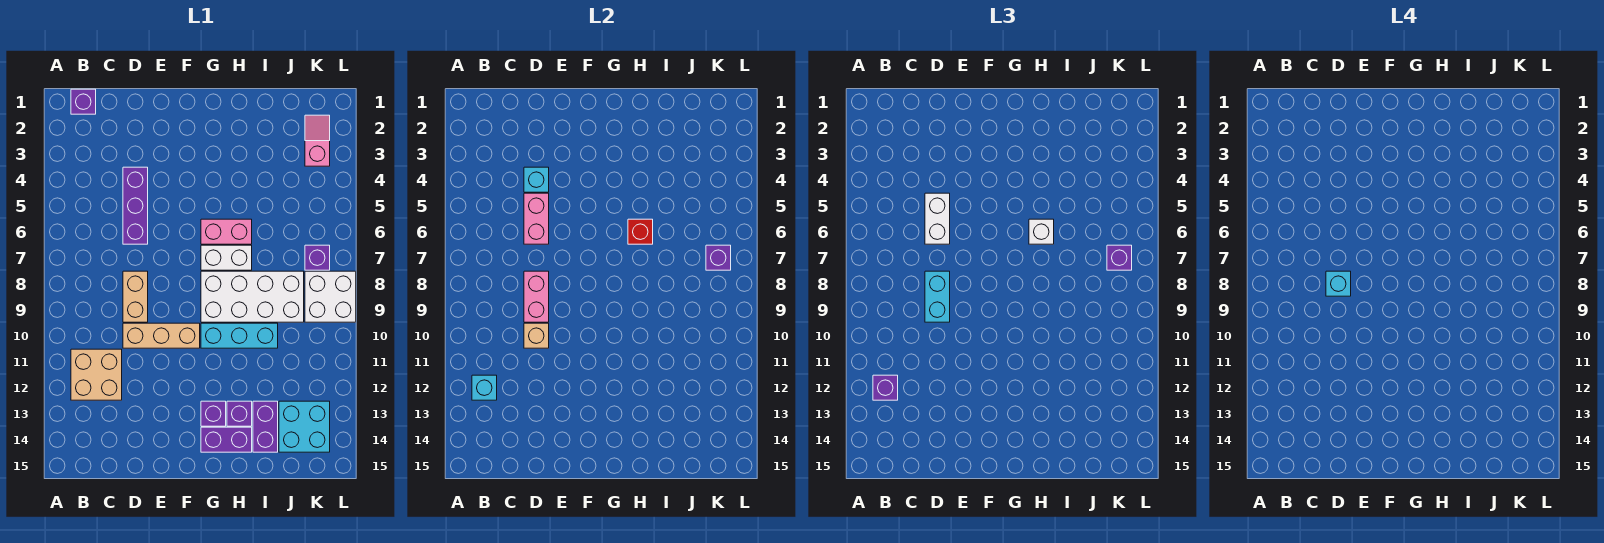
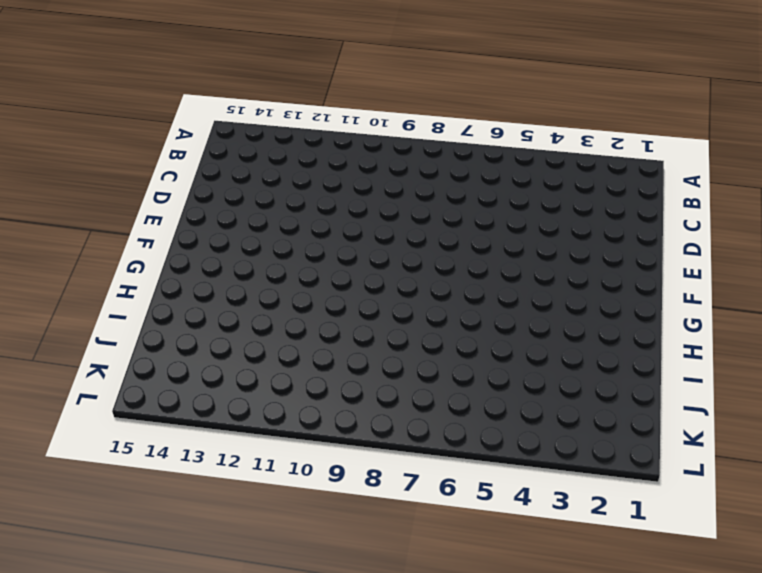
none -> purple 1x1 brick [71,89,96,114]
none -> tan 2x2 brick [71,349,122,400]
none -> purple 1x3 brick [123,167,148,244]
none -> tan 1x2 brick [123,271,148,322]

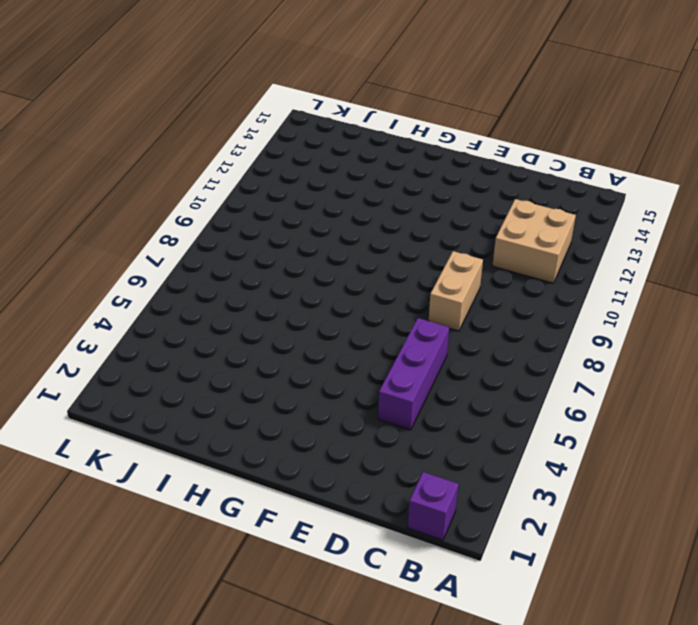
none -> tan 1x3 brick [123,323,200,348]
none -> pink 1x2 brick [201,219,252,244]
none -> white 1x2 brick [201,245,252,270]
none -> white 2x4 brick [201,271,304,322]

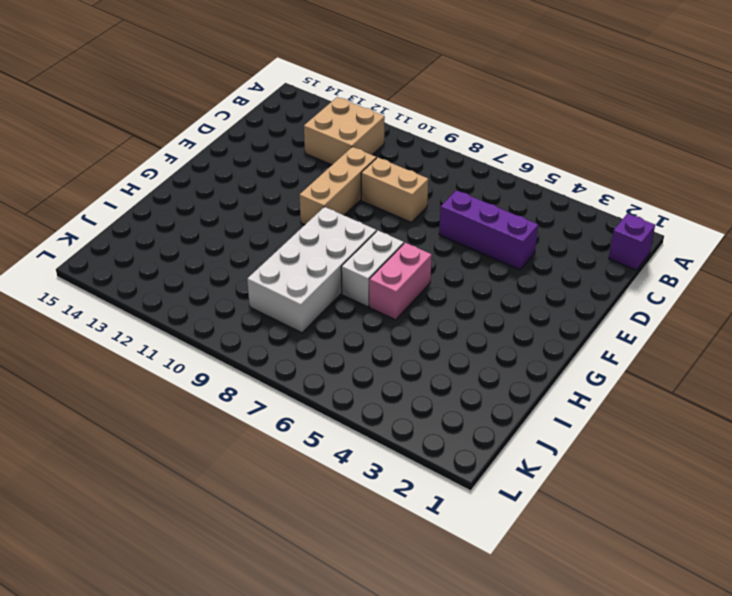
none -> cyan 1x3 brick [201,323,278,348]
none -> purple 1x1 brick [201,401,226,426]
none -> purple 1x2 brick [201,427,252,452]
none -> purple 1x1 brick [227,401,252,426]

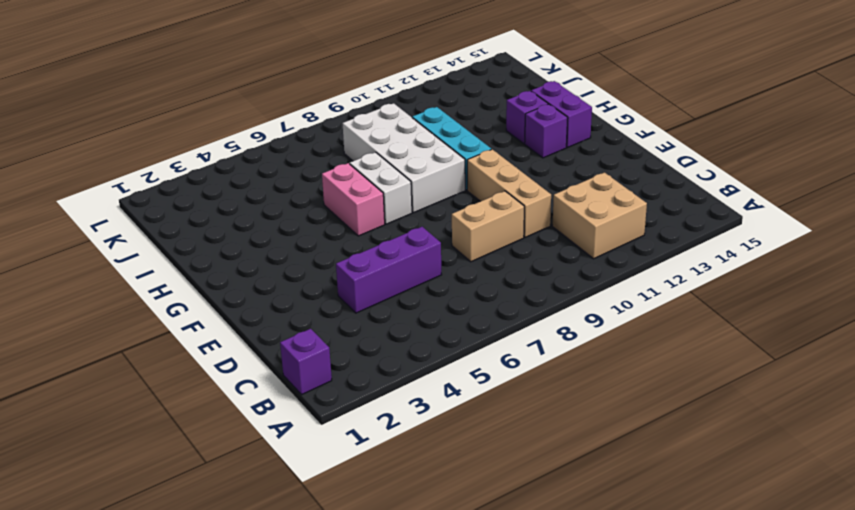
none -> purple 1x2 brick [253,401,278,452]
none -> cyan 2x2 brick [279,401,330,452]
none -> pink 1x2 slope [305,115,330,166]
none -> purple 1x1 brick [305,245,330,270]

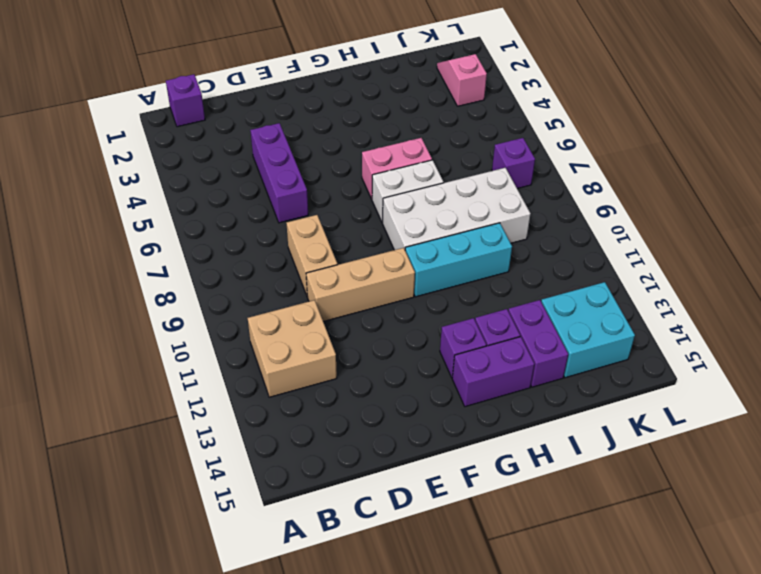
none -> white 2x2 brick [305,271,356,322]
none -> cyan 1x1 brick [472,375,497,400]
none -> cyan 1x1 brick [524,167,549,192]
none -> pink 1x2 brick [524,193,549,244]

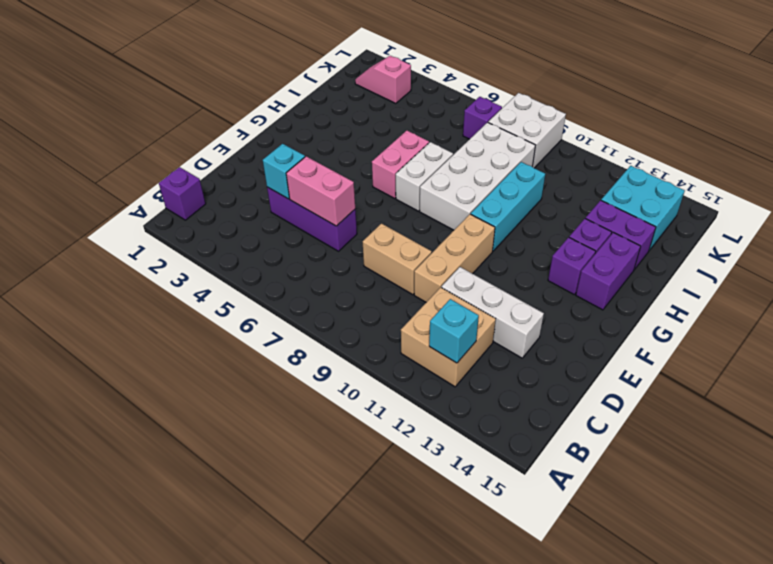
white 1x3 brick [441,267,544,358] -> none
none -> pink 1x2 brick [524,271,549,322]
none -> tan 1x1 brick [524,323,549,348]
none -> red 1x1 brick [628,219,653,244]
none -> purple 1x1 brick [706,245,731,270]

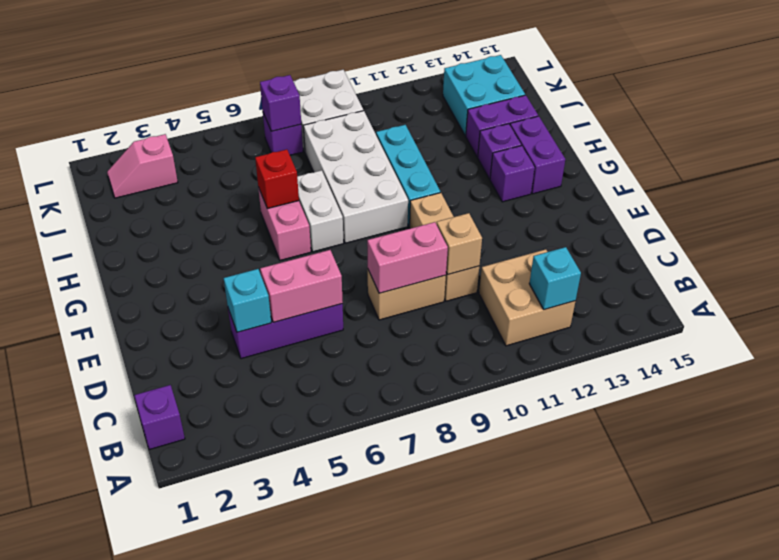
none -> purple 1x1 brick [873,375,898,400]
none -> white 1x2 brick [925,193,950,244]
none -> cyan 1x2 brick [925,271,950,322]
none -> white 1x1 brick [1029,219,1054,244]

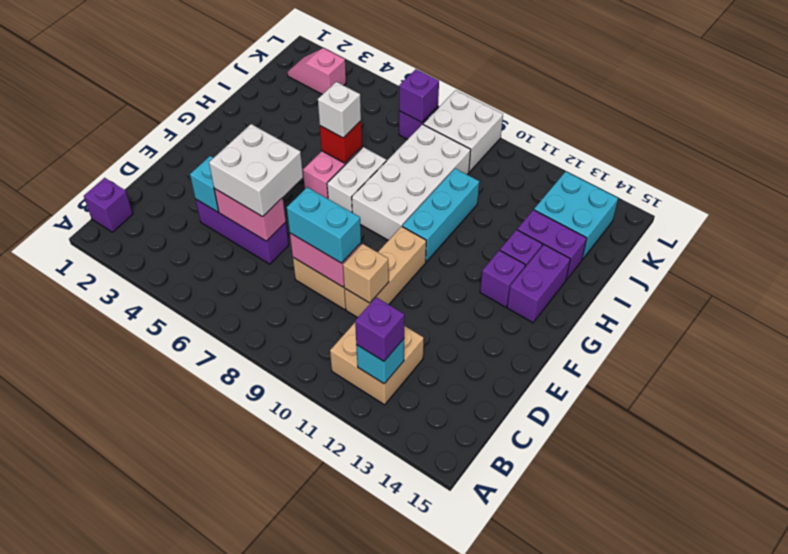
white 2x2 brick [209,124,303,217] -> white 1x2 brick [925,193,950,244]
none -> purple 1x1 brick [1107,245,1132,270]
none -> cyan 1x1 brick [1326,271,1351,296]

